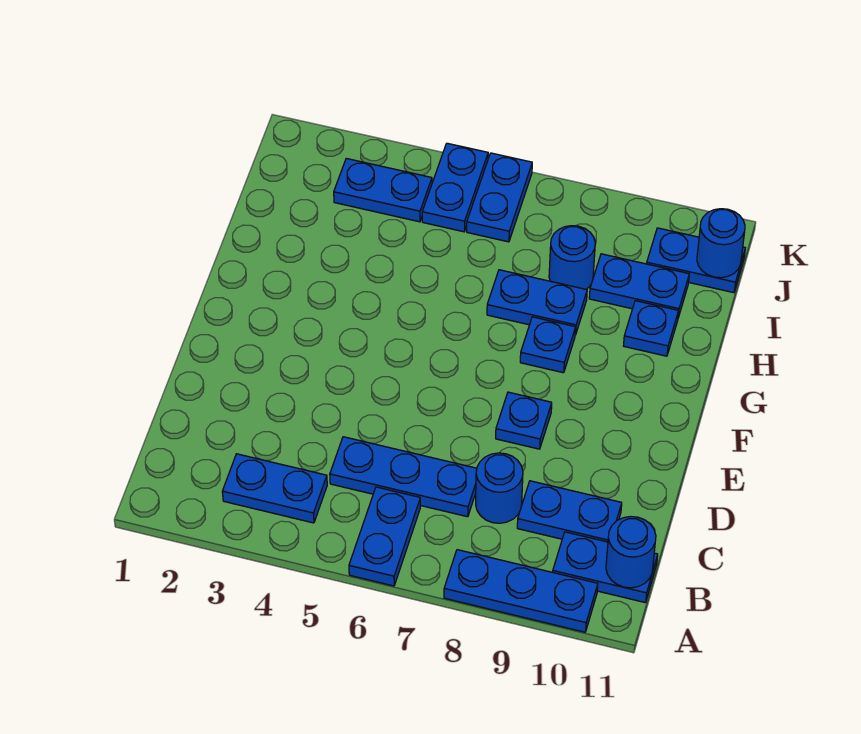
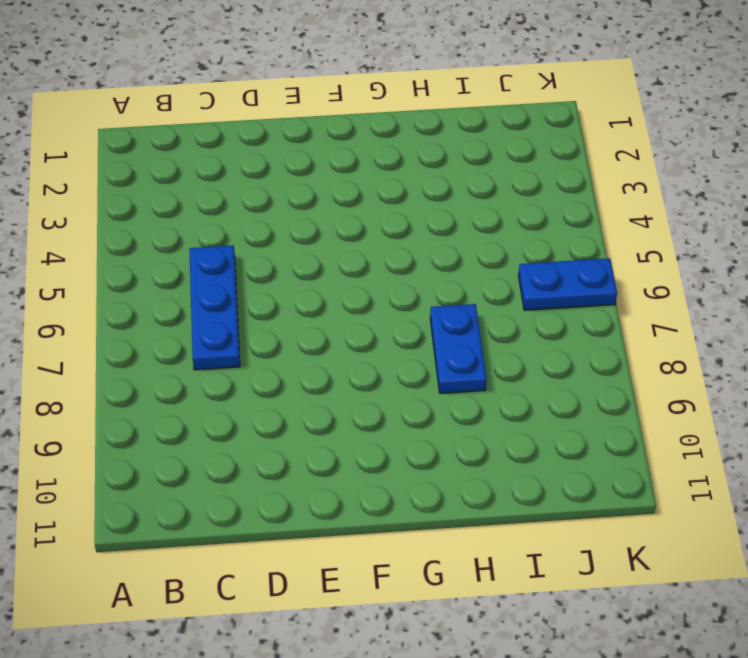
none -> blue 1x2 plate [349,487,420,586]
none -> blue 1x3 plate [444,550,598,632]
none -> blue 1x2 plate [222,454,327,523]

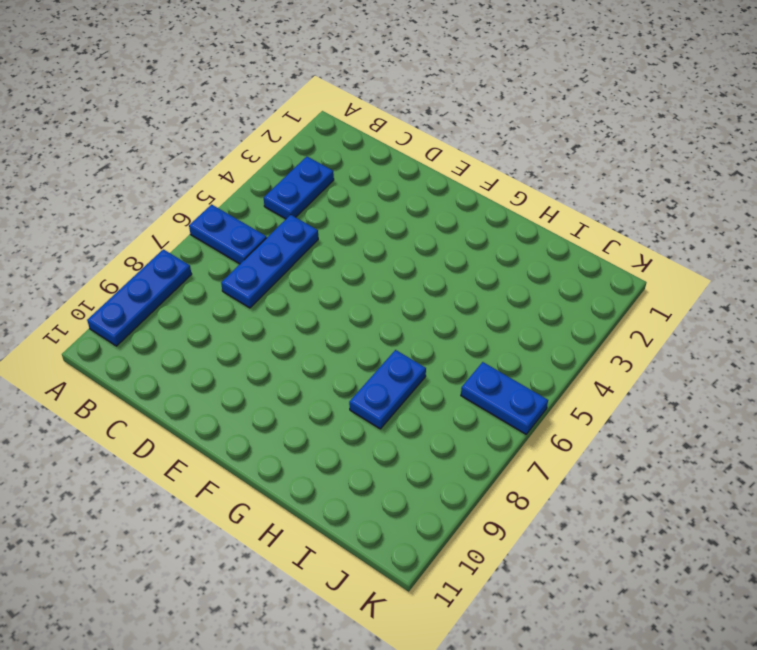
none -> blue 1x2 plate [553,532,658,603]
none -> blue 1x1 round brick [476,453,523,523]
none -> blue 1x2 plate [517,481,622,542]

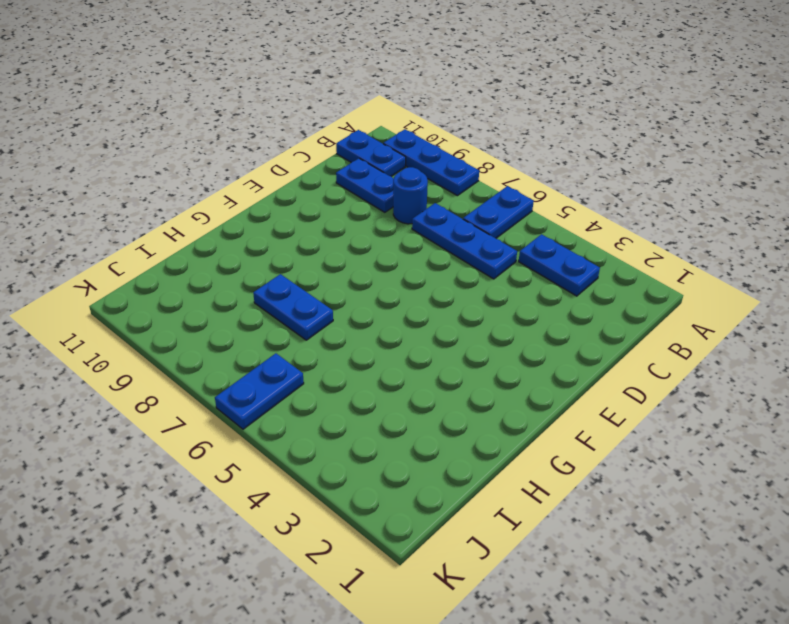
none -> blue 1x1 plate [496,392,552,449]
none -> blue 1x1 plate [520,317,576,373]
none -> blue 1x1 plate [624,301,678,356]

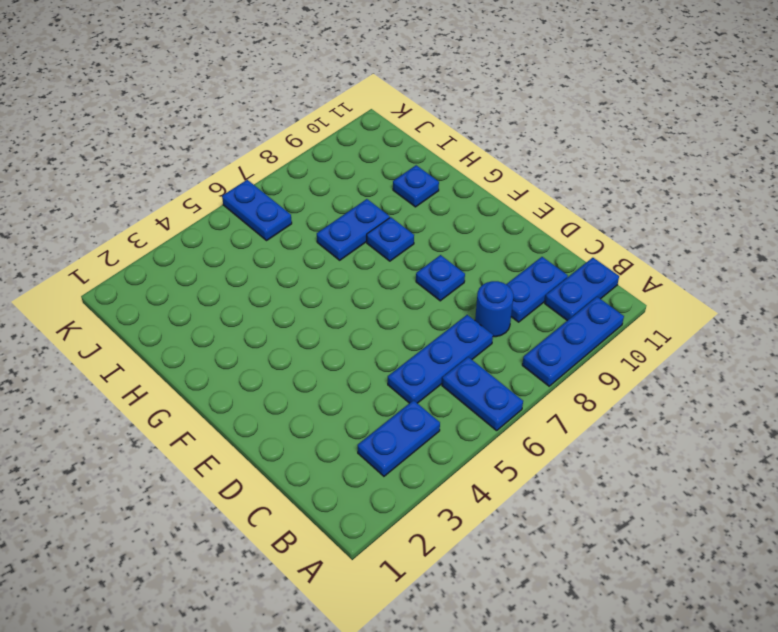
none -> blue 1x1 round brick [549,226,595,289]
none -> blue 1x2 plate [589,254,689,317]
none -> blue 1x2 plate [334,158,432,222]

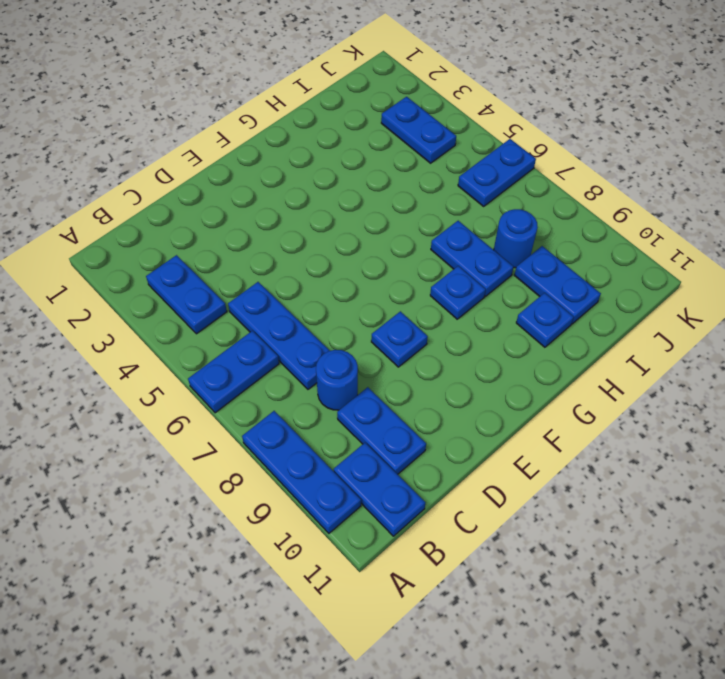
none -> blue 1x2 plate [422,143,488,232]
none -> blue 1x2 plate [647,228,745,293]
none -> blue 1x1 round brick [606,517,656,588]

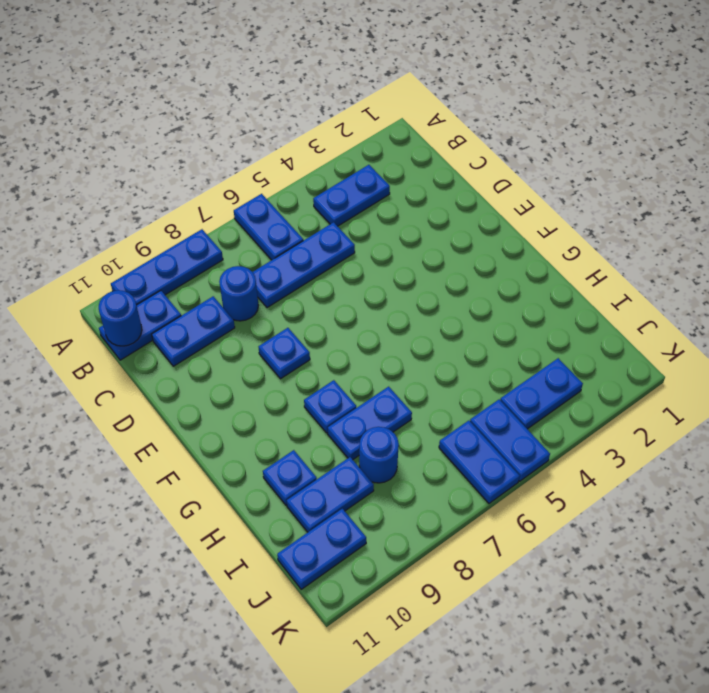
none -> blue 1x1 round brick [697,209,745,278]

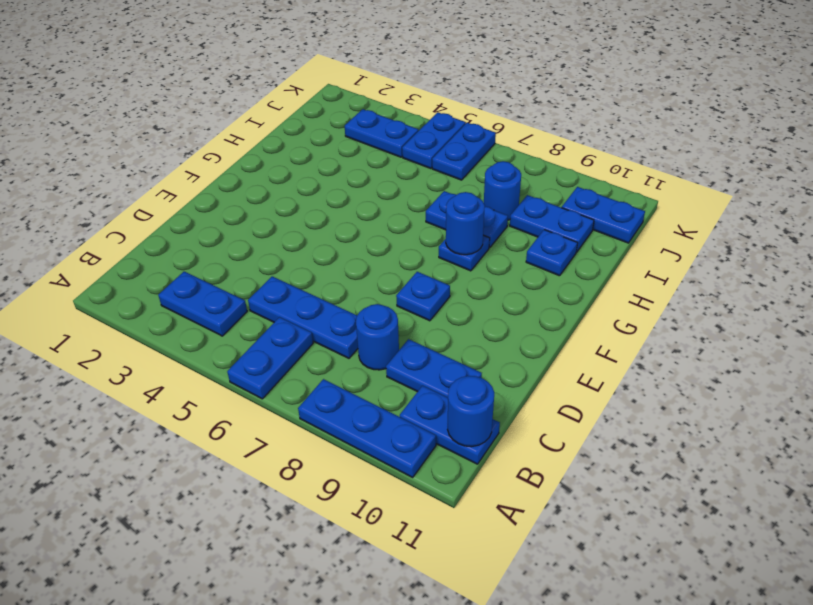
blue 1x1 round brick [446,192,485,255] -> blue 1x1 round brick moved to [697,209,745,278]

